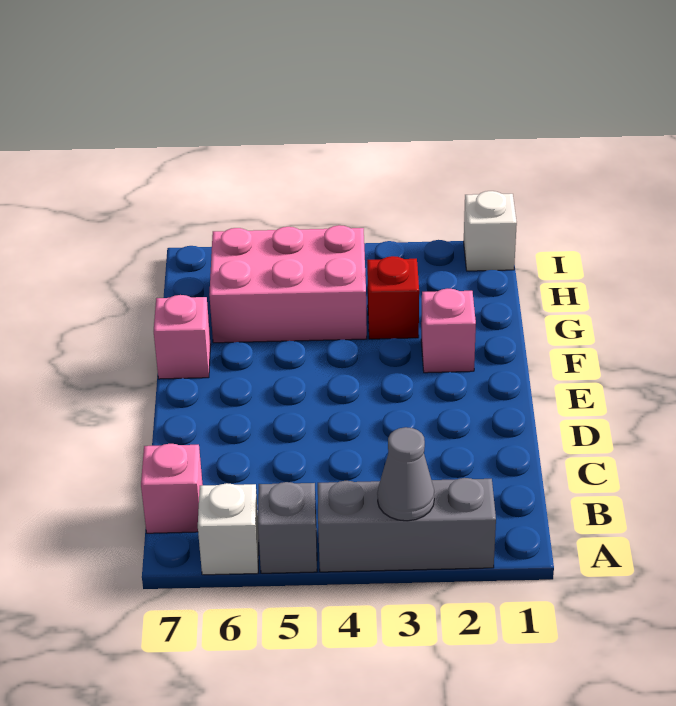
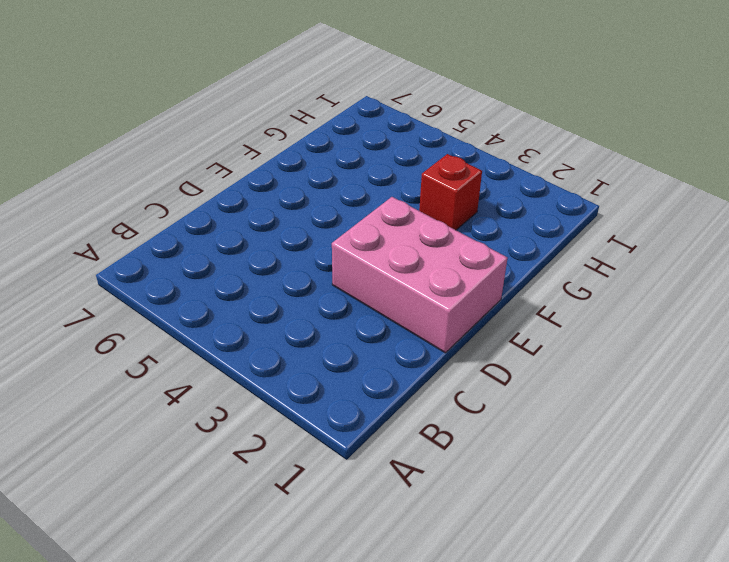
pink 2x3 brick [332,197,508,353] -> pink 2x3 brick moved to [209,225,367,343]
none -> grey 1x3 brick [318,478,496,572]
none -> grey 1x1 brick [258,482,317,573]

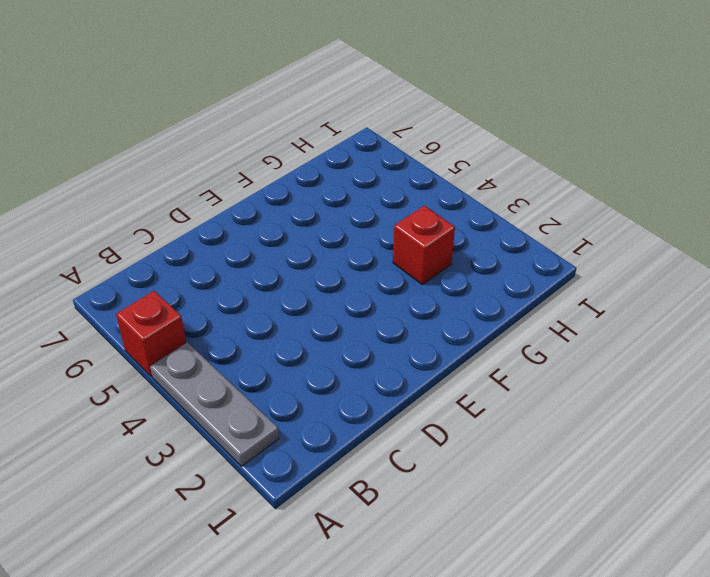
grey 1x3 plate [150,342,279,466] -> grey 1x3 brick [318,478,496,572]
red 1x1 brick [116,291,186,377] -> grey 1x1 brick [258,482,317,573]
none -> white 1x1 brick [198,483,259,575]
none -> pink 1x1 brick [141,444,203,533]

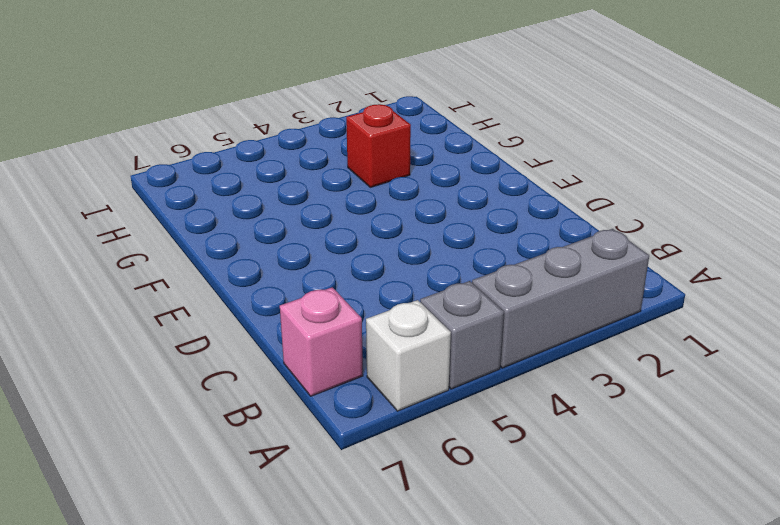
none -> pink 1x1 brick [421,289,476,373]
none -> pink 1x1 brick [154,295,211,379]

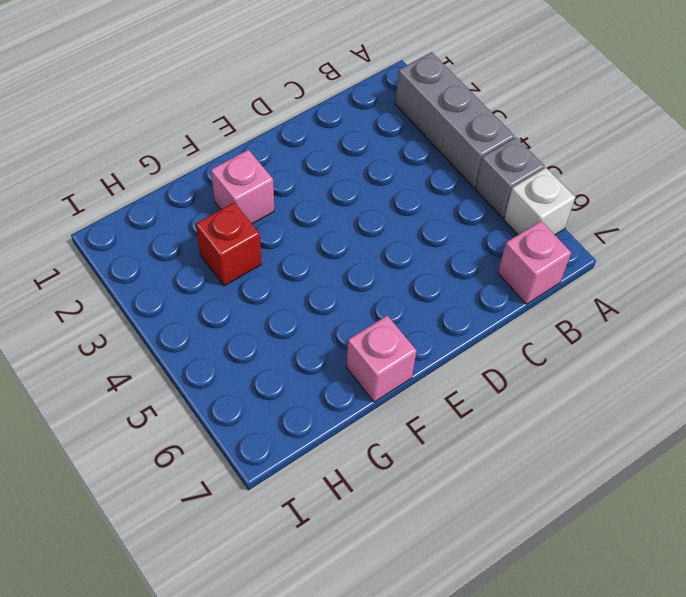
none -> pink 2x3 brick [209,225,367,343]
none -> white 1x1 brick [464,191,517,271]

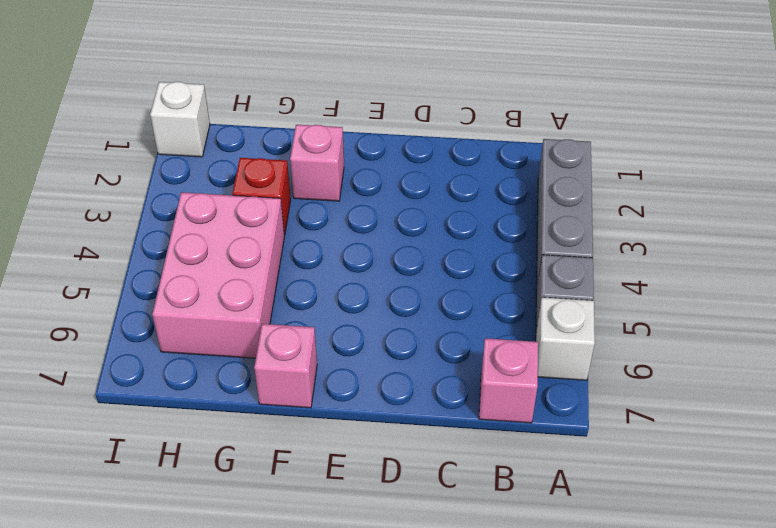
none -> grey 1x1 cone [377,427,434,521]

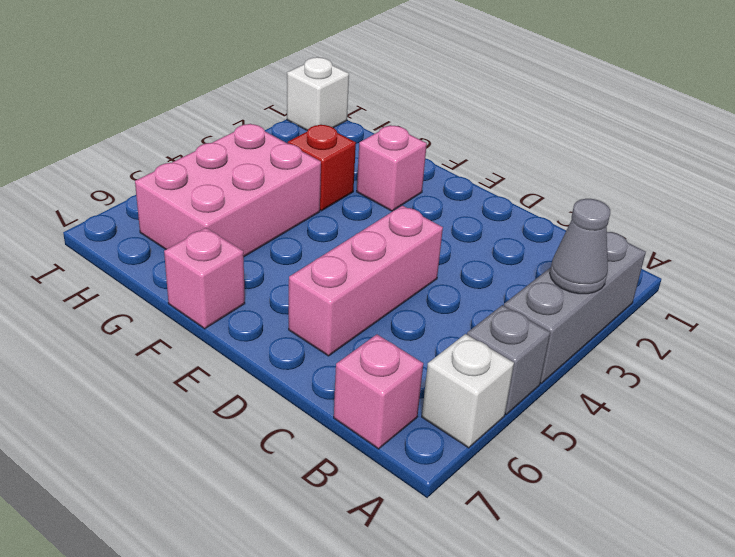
pink 1x3 brick [289,205,443,356] -> none

